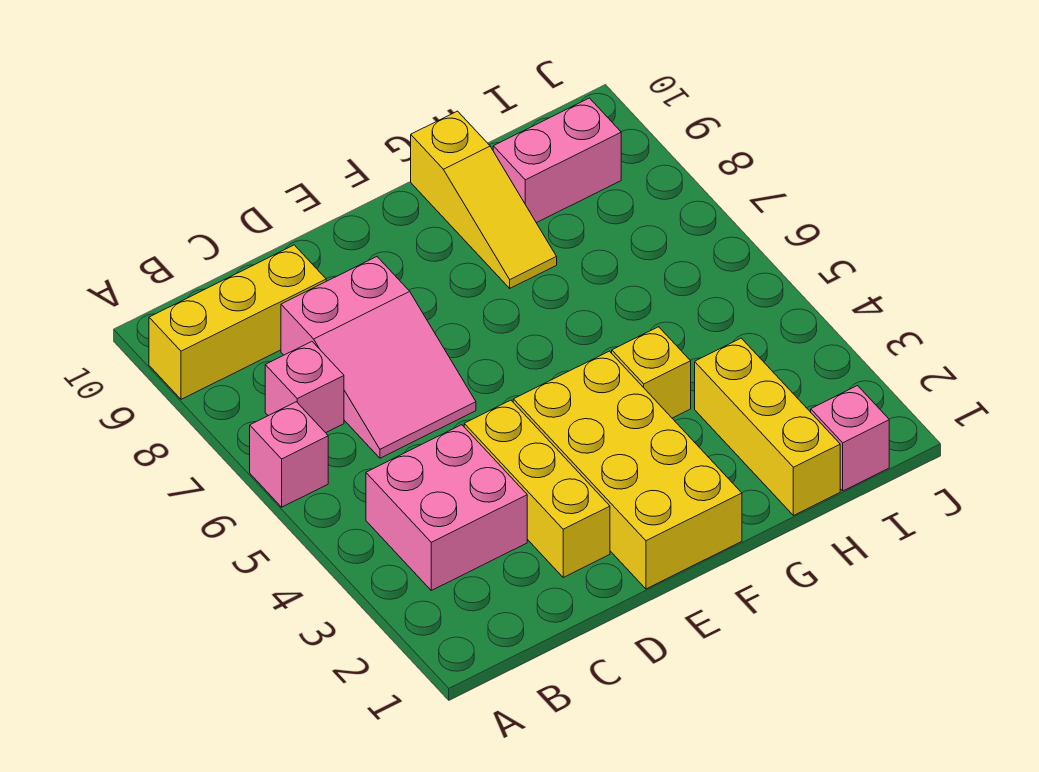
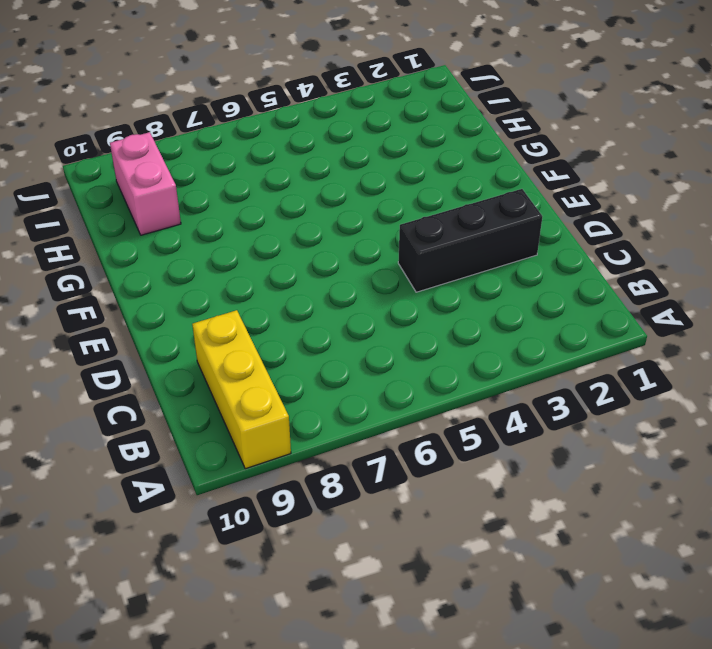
black 1x3 brick [398,189,542,292] -> yellow 1x3 brick [464,400,610,577]
none -> pink 1x1 brick [250,402,328,507]
none -> pink 2x2 brick [366,425,527,590]
none -> pink 1x1 brick [265,342,344,433]

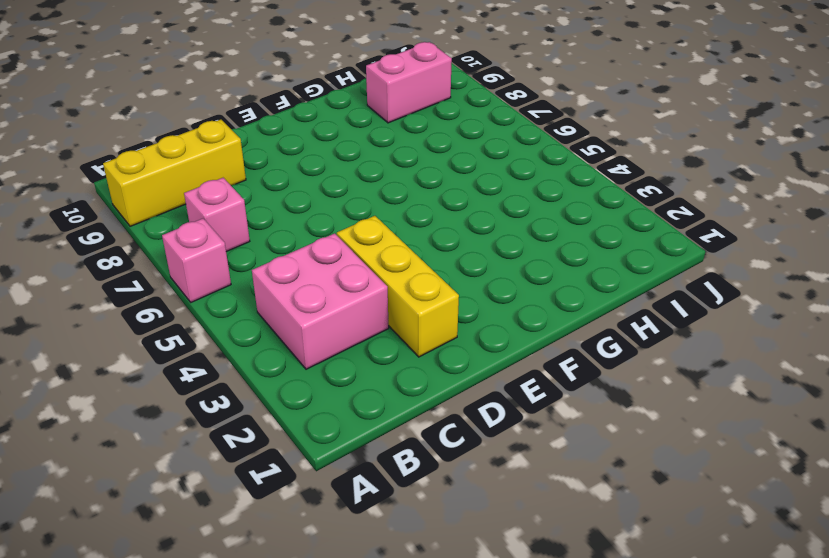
none -> pink 2x3 slope [281,257,476,458]
none -> yellow 2x4 brick [513,351,742,589]
none -> yellow 1x1 brick [612,327,691,418]

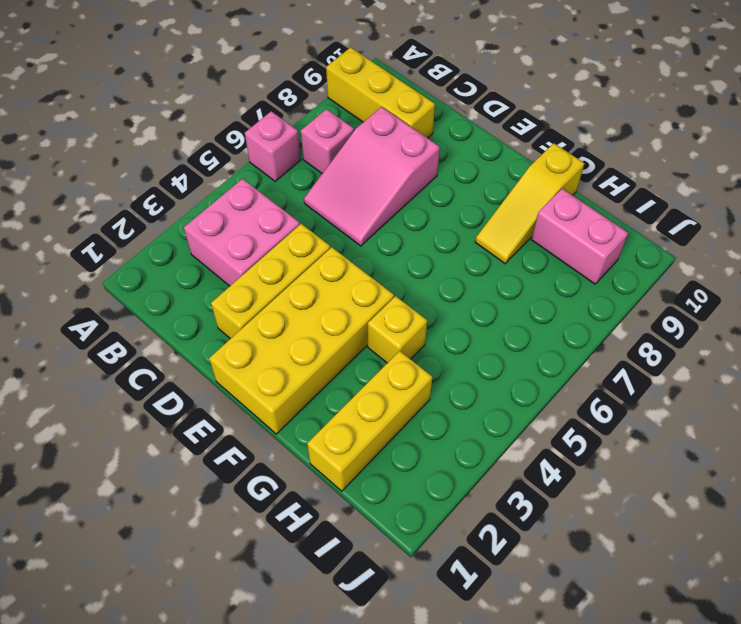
none -> pink 1x1 brick [811,386,889,491]

